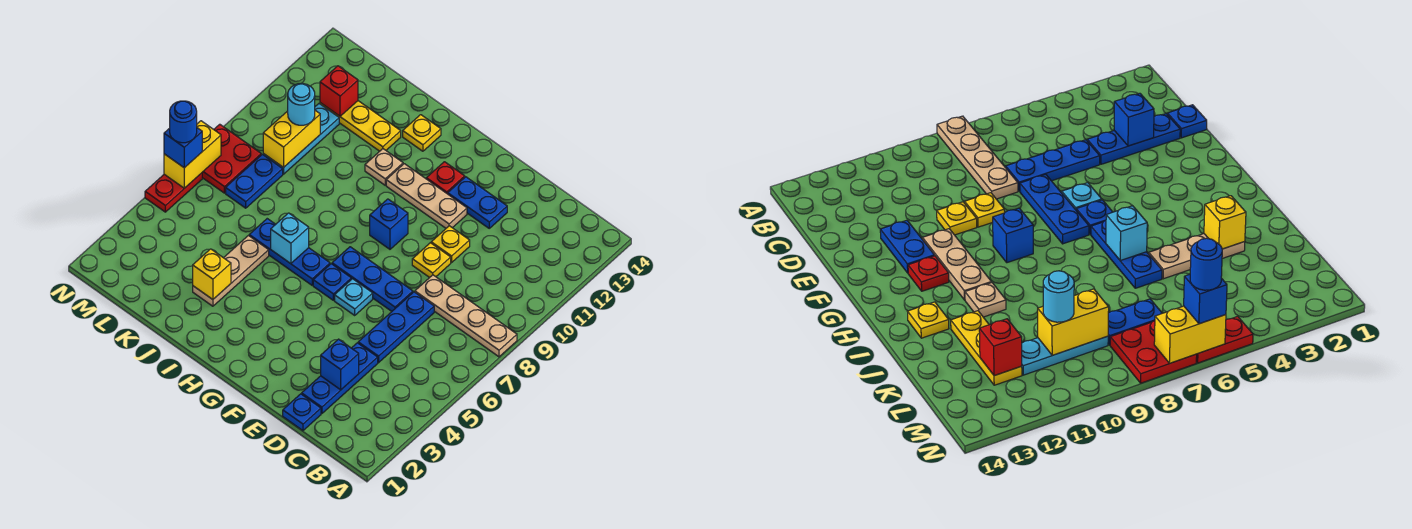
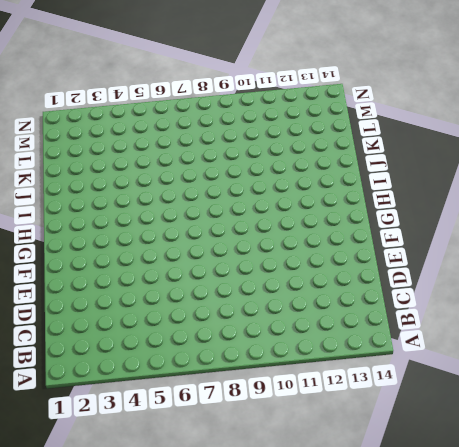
none -> tan 1x4 plate [415,275,517,357]
none -> blue 1x1 plate [283,394,321,431]
none -> blue 1x3 plate [302,343,378,414]
none -> blue 1x3 plate [358,292,434,363]

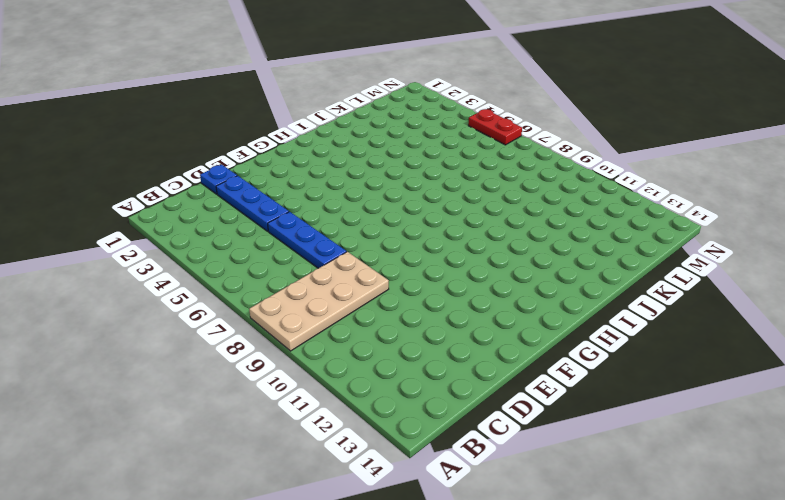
tan 2x4 plate [249,252,389,351] -> tan 1x4 plate [415,275,517,357]
none -> blue 1x3 plate [332,247,413,311]
none -> yellow 1x1 plate [412,243,451,278]
none -> yellow 1x1 plate [431,226,470,263]
none -> blue 1x2 plate [448,177,507,228]

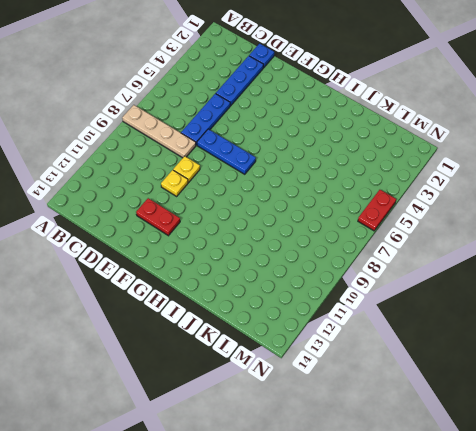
red 1x2 plate [136,198,180,236] -> blue 1x2 plate [448,177,507,228]
none -> cyan 1x1 plate [335,279,373,315]
none -> tan 1x3 plate [386,164,467,228]
none -> blue 1x1 plate [313,264,351,300]
none -> blue 1x1 brick [370,199,408,249]

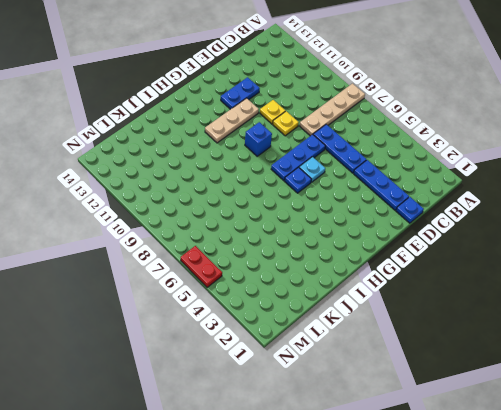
none -> red 1x1 plate [426,162,465,194]
none -> blue 1x3 plate [249,219,330,285]
none -> tan 1x1 plate [365,149,403,185]
none -> yellow 1x1 plate [403,115,441,151]

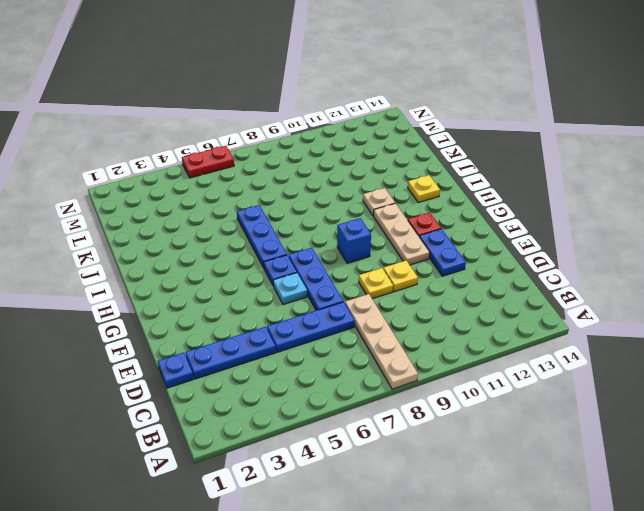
none -> tan 1x3 plate [193,236,269,306]
none -> yellow 1x3 plate [320,101,401,151]
none -> blue 1x2 plate [226,154,283,208]
none -> cyan 1x3 plate [263,104,339,174]

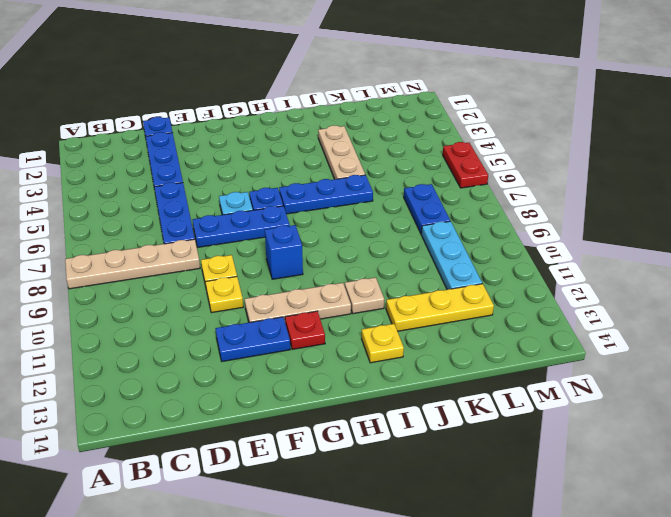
none -> red 2x2 plate [202,124,261,193]
none -> blue 1x1 brick [321,339,359,390]
none -> cyan 1x1 brick [271,213,309,264]
none -> yellow 1x1 brick [193,249,231,299]

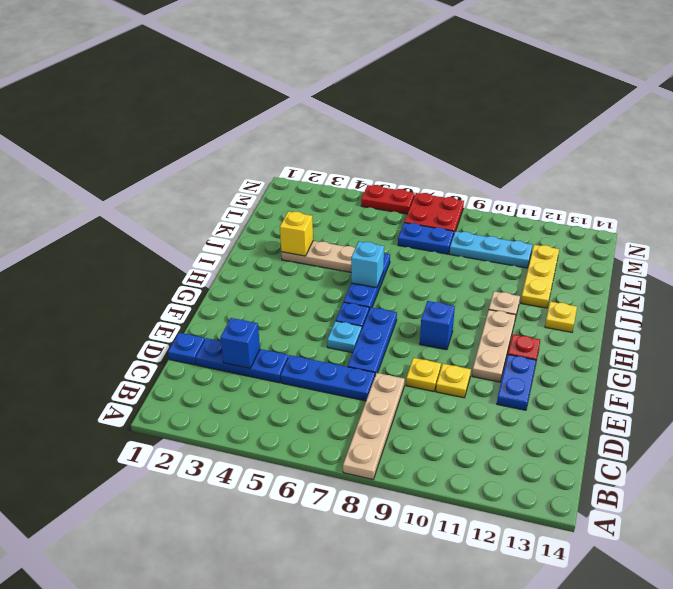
none -> yellow 1x2 brick [263,111,320,168]
none -> red 1x1 brick [320,66,358,116]
none -> yellow 1x2 brick [164,121,221,188]
none -> cyan 1x1 round brick [288,84,315,125]

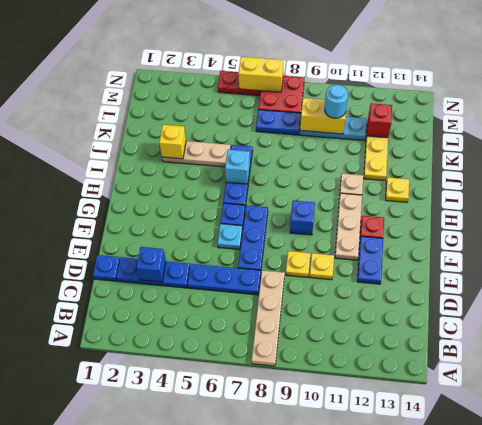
none -> blue 1x1 brick [164,128,202,168]
none -> blue 1x1 round brick [170,101,197,143]

